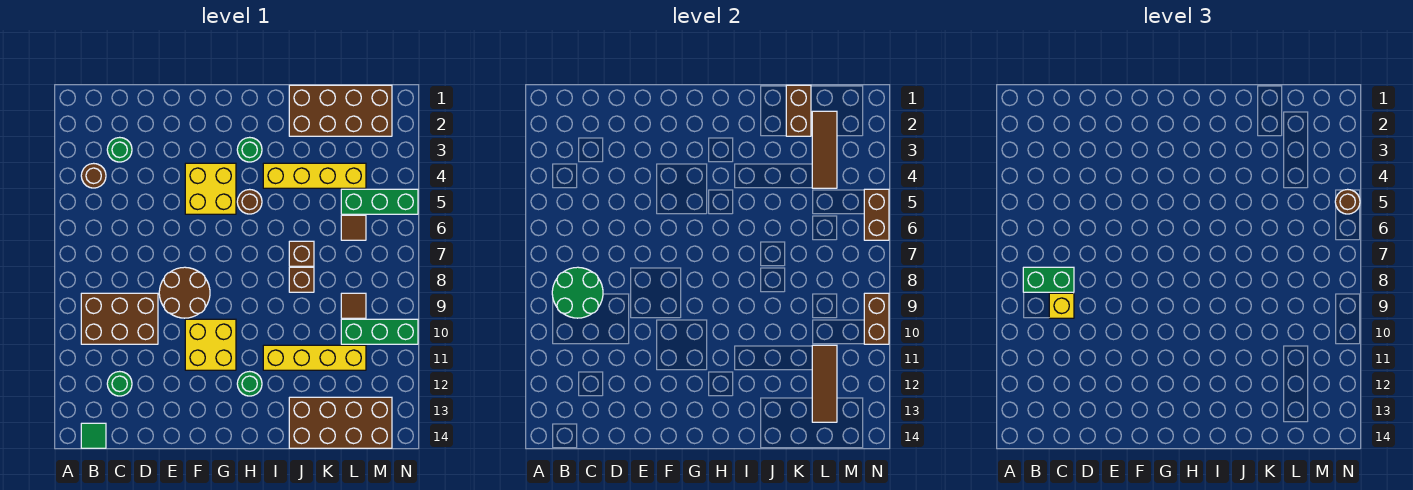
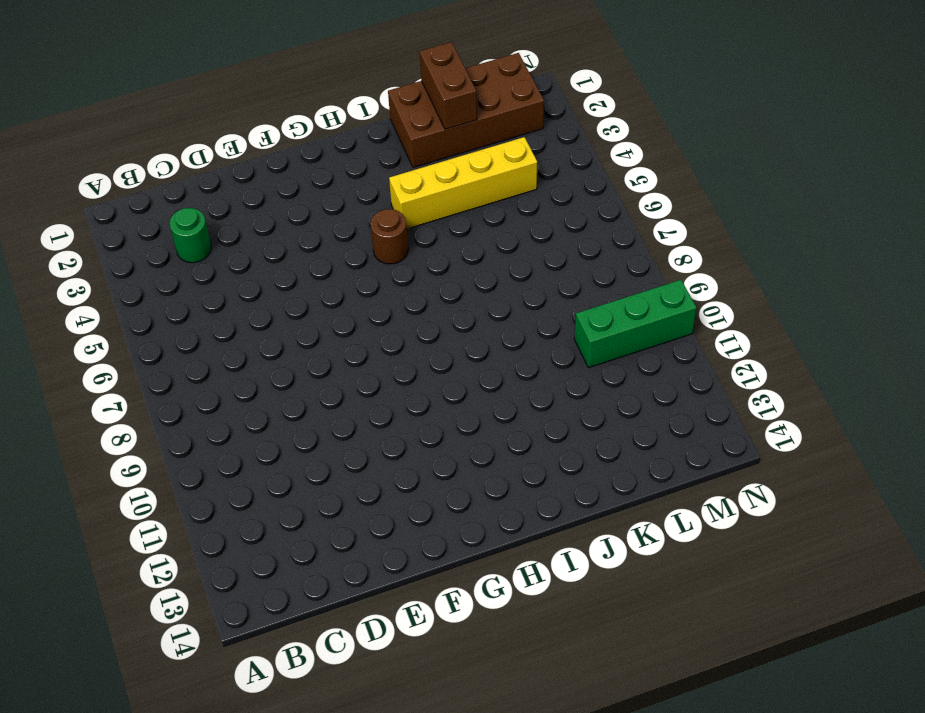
none -> brown 1x1 round brick [81,163,106,188]
none -> brown 2x3 brick [81,293,158,344]
none -> green 1x1 tile [81,423,106,448]
none -> green 1x1 round brick [107,371,132,396]

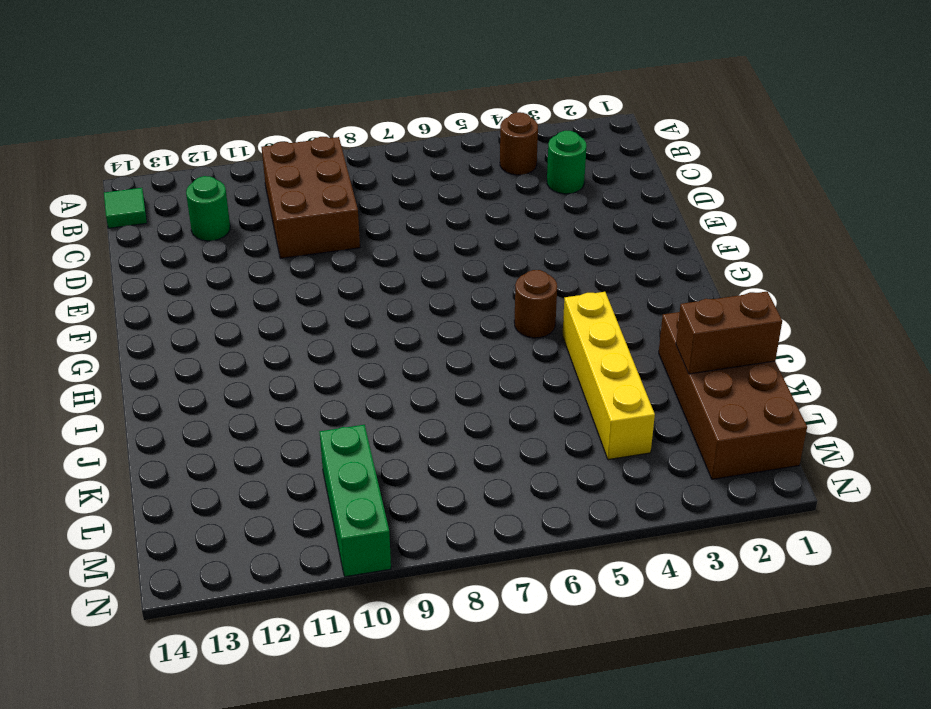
none -> brown 2x2 round brick [159,267,210,318]
none -> yellow 2x2 brick [185,163,236,214]
none -> yellow 2x2 brick [185,319,236,370]
none -> green 1x1 round brick [237,137,262,162]

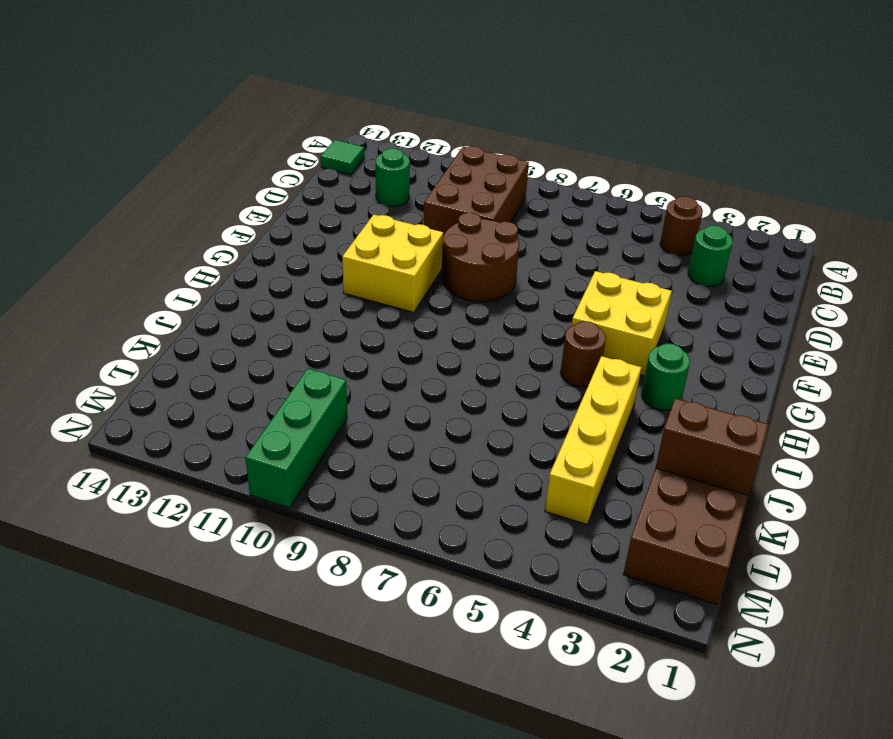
none -> green 1x1 round brick [237,371,262,396]
none -> yellow 1x4 brick [263,345,366,370]
none -> brown 1x1 brick [289,241,314,266]
none -> brown 1x1 brick [289,267,314,292]

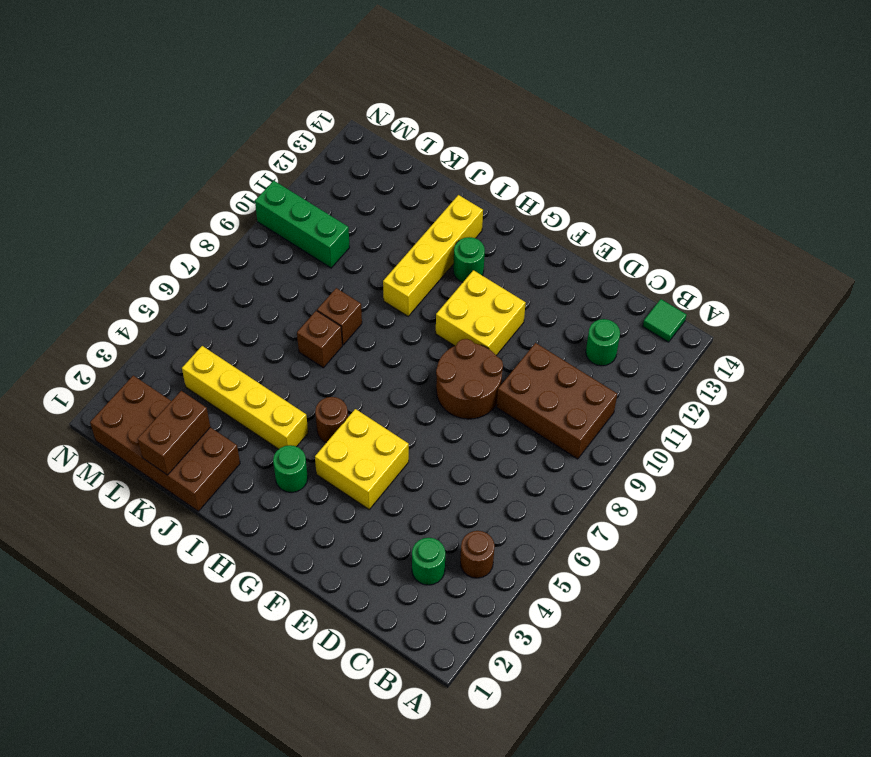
yellow 1x4 brick [383,195,483,316] -> yellow 1x4 brick turned to [263,345,366,370]
none -> brown 2x4 brick [289,397,392,448]
none -> green 1x3 brick [341,189,418,214]
none -> brown 1x1 tile [341,215,366,240]
none -> brown 1x1 tile [341,293,366,318]

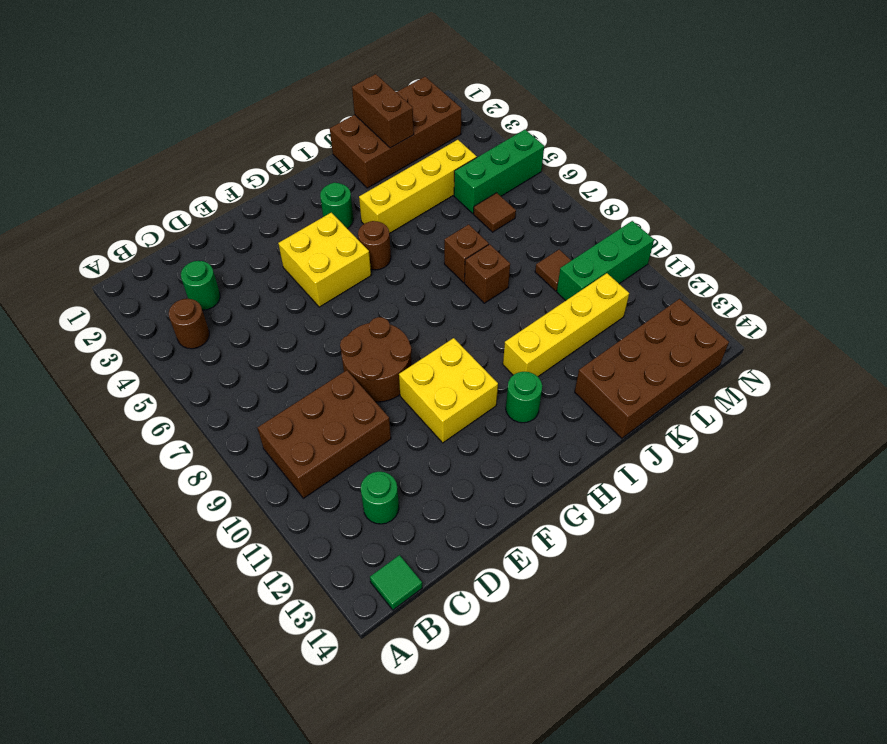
none -> green 2x2 round brick [552,267,603,318]
none -> brown 1x3 tile [812,111,837,188]
none -> brown 1x3 tile [812,345,837,422]
none -> brown 1x2 brick [864,189,889,240]

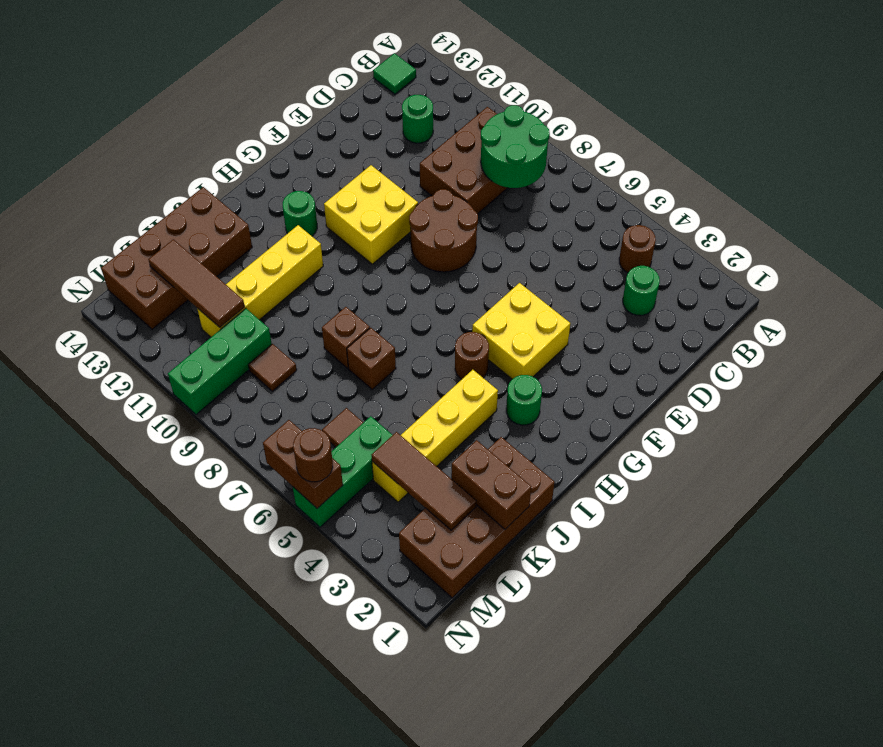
none -> brown 1x2 brick [864,293,889,344]
none -> green 1x2 brick [1023,267,1074,292]
none -> yellow 1x1 brick [1049,293,1074,318]

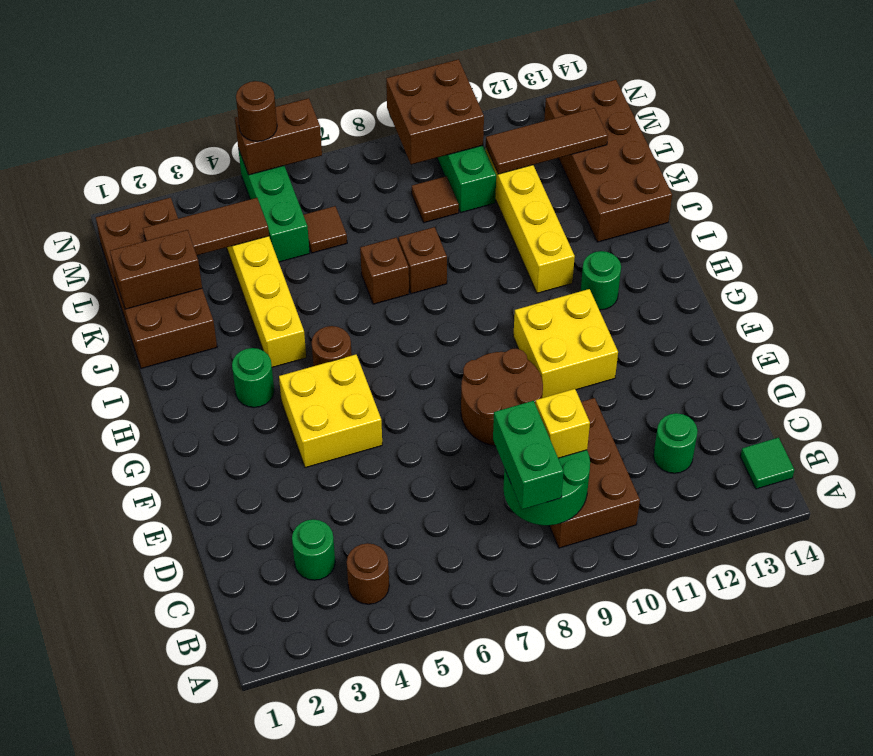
brown 2x2 brick [386,59,484,164] -> brown 1x2 brick [864,293,889,344]

